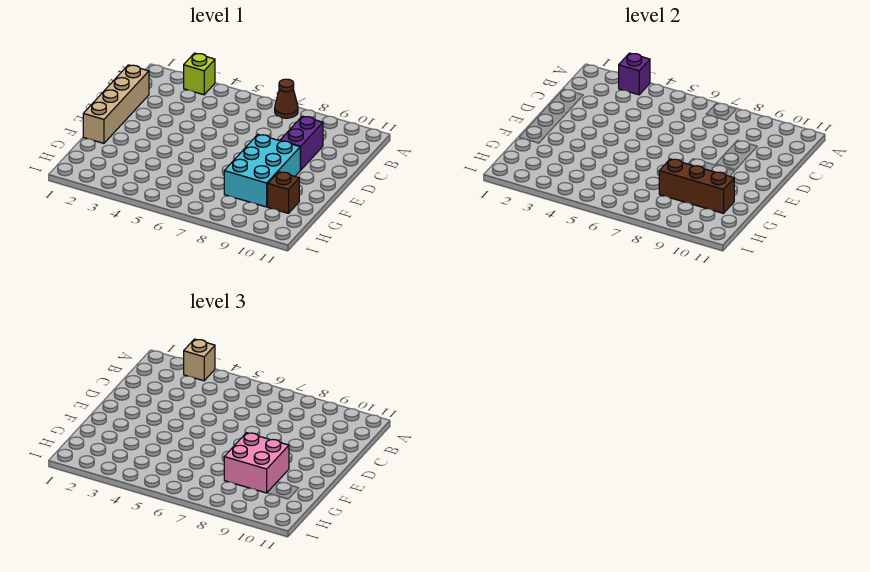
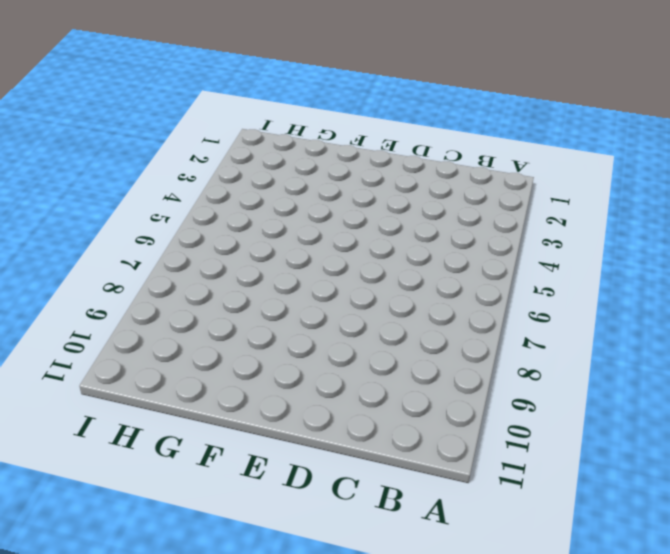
none -> lime 1x1 brick [184,53,215,95]
none -> brown 1x1 cone [275,79,298,118]

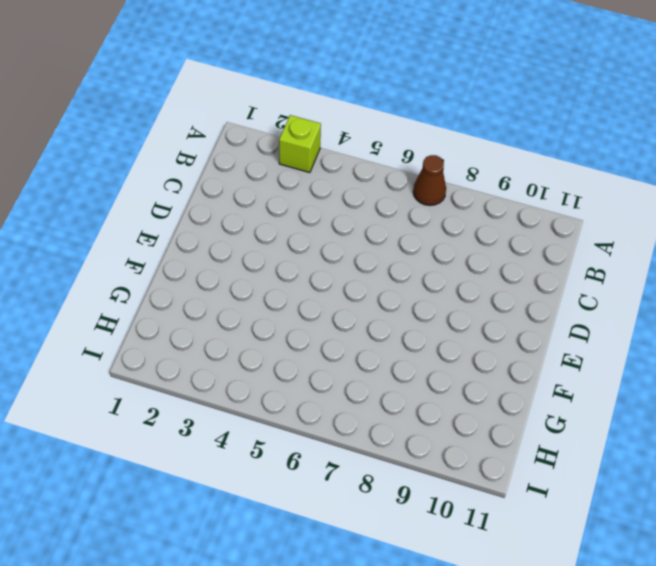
none -> tan 1x4 brick [83,65,149,143]
none -> purple 1x2 brick [280,116,323,170]

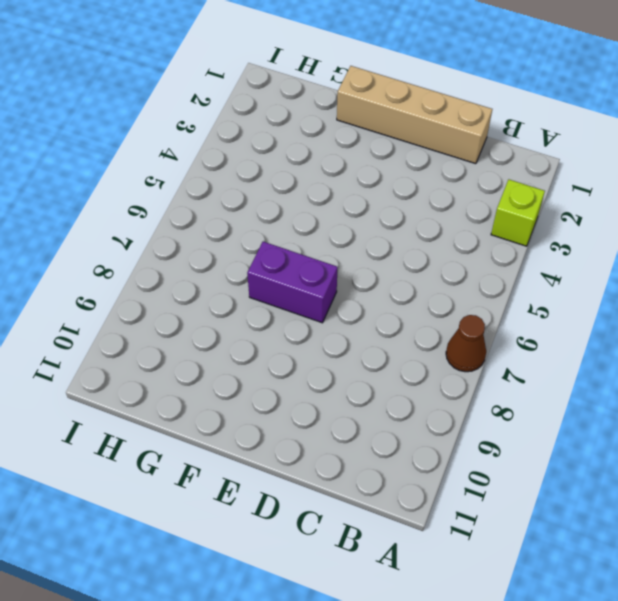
purple 1x2 brick [247,242,338,323] -> purple 1x2 brick moved to [280,116,323,170]
none -> cyan 2x3 brick [224,135,300,207]
none -> brown 1x1 brick [268,172,299,213]

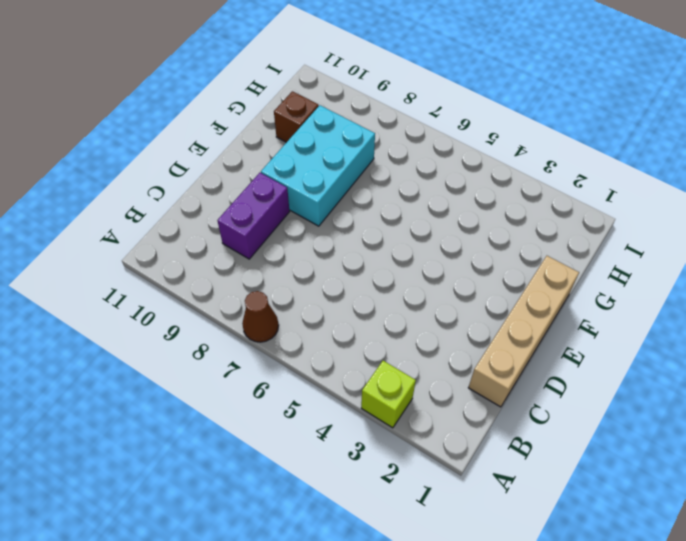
none -> purple 1x1 brick [619,53,650,95]
none -> brown 1x3 brick [659,159,734,213]

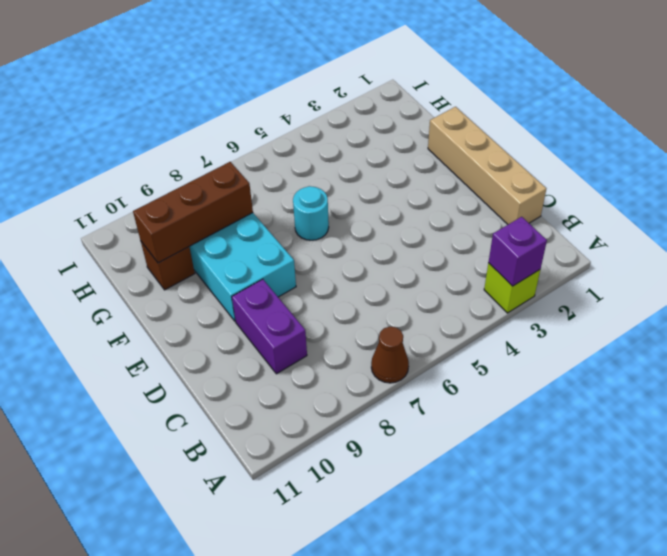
cyan 1x1 round brick [293,186,329,240] -> none
none -> tan 1x1 brick [184,339,215,381]
none -> pink 2x2 brick [224,433,289,493]

